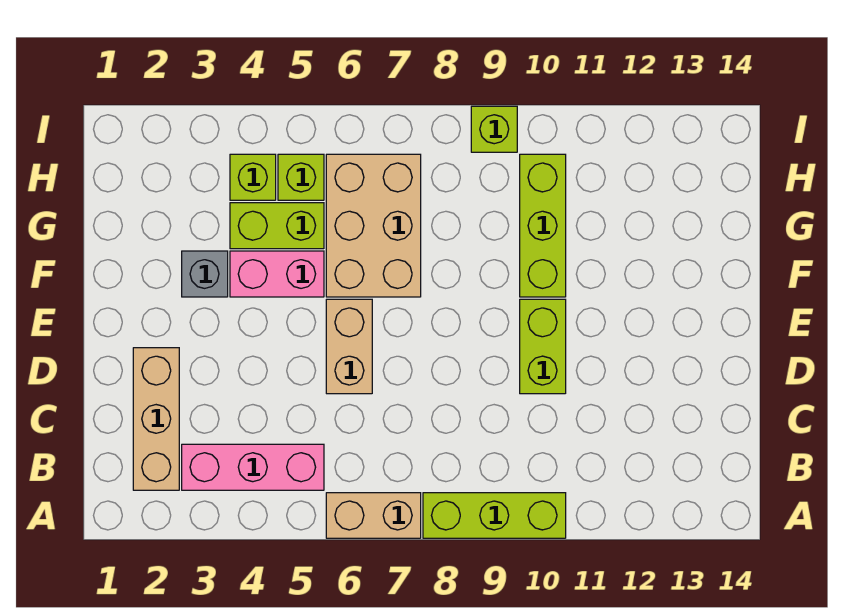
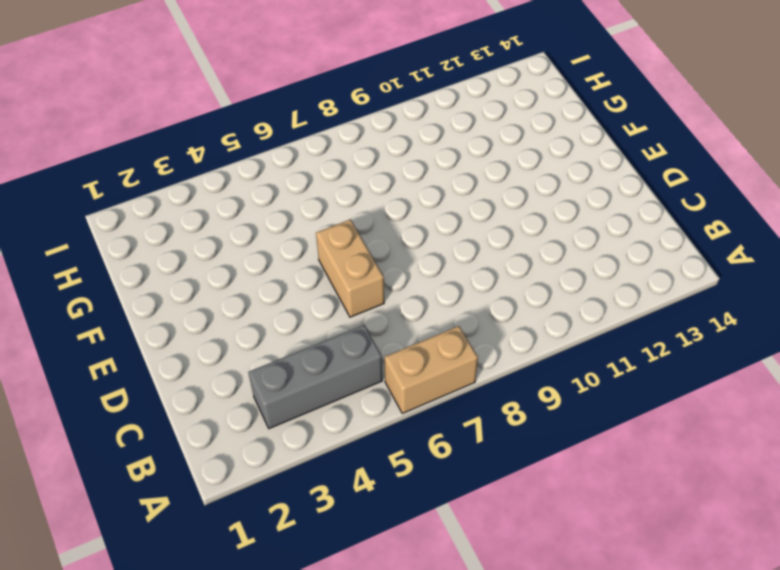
grey 1x3 brick [248,325,382,429] -> pink 1x3 brick [182,444,324,490]
none -> lime 1x3 brick [423,493,566,538]
none -> tan 1x3 brick [133,348,179,490]
none -> lime 1x2 brick [520,299,566,394]

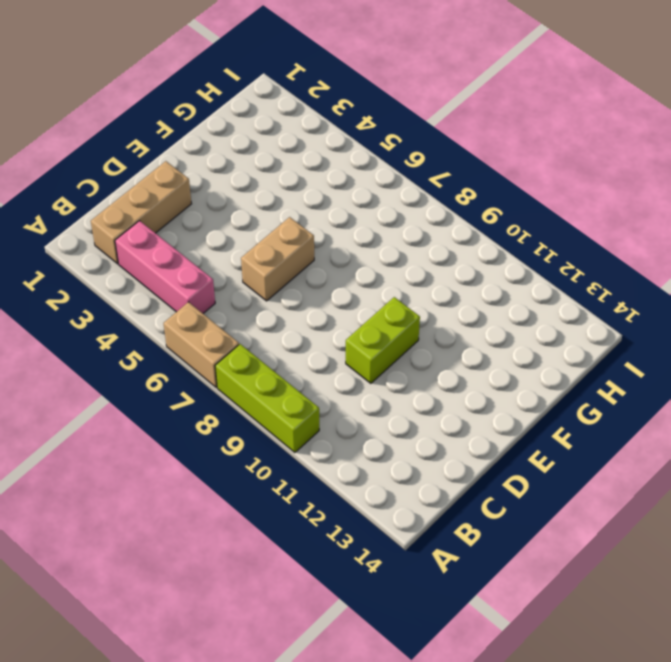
none -> grey 1x1 brick [182,251,228,297]
none -> pink 1x2 brick [230,251,324,297]
none -> tan 2x3 brick [326,154,421,297]

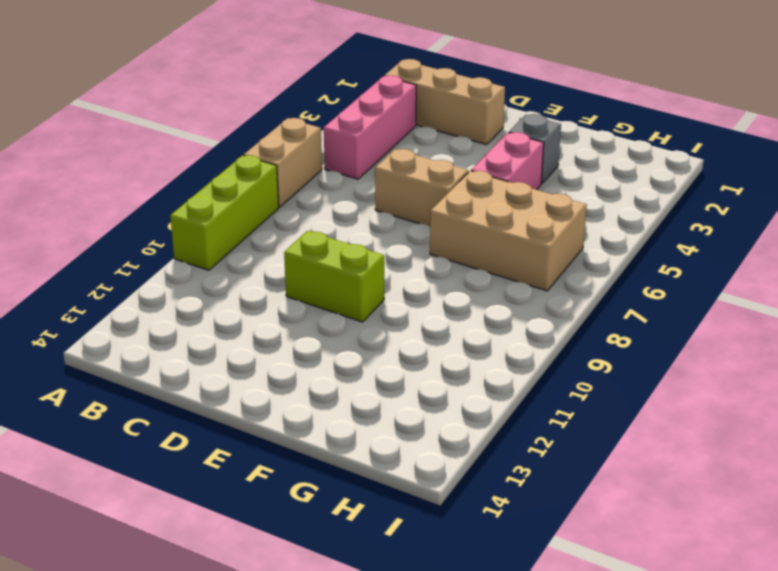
none -> lime 1x3 brick [520,154,566,297]
none -> lime 1x2 brick [230,203,324,249]
none -> lime 1x1 brick [230,154,276,200]

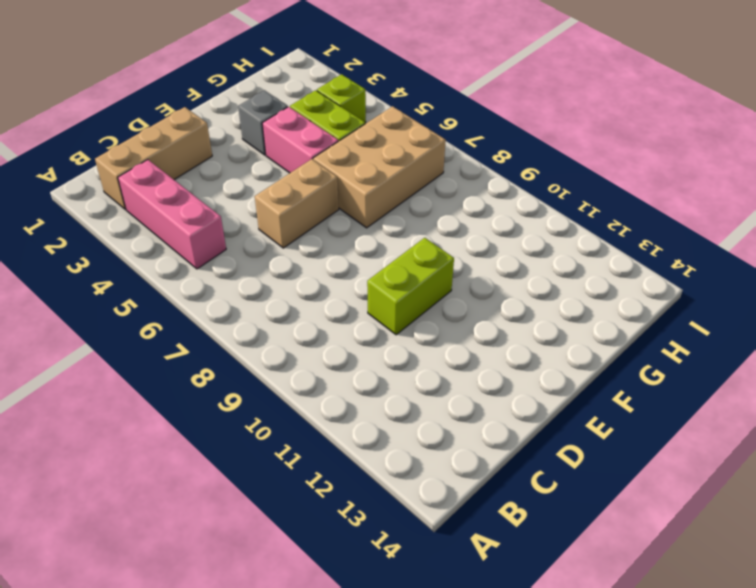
none -> tan 1x2 brick [326,493,421,538]
none -> lime 1x3 brick [423,493,566,538]
none -> lime 1x3 brick [520,154,566,297]

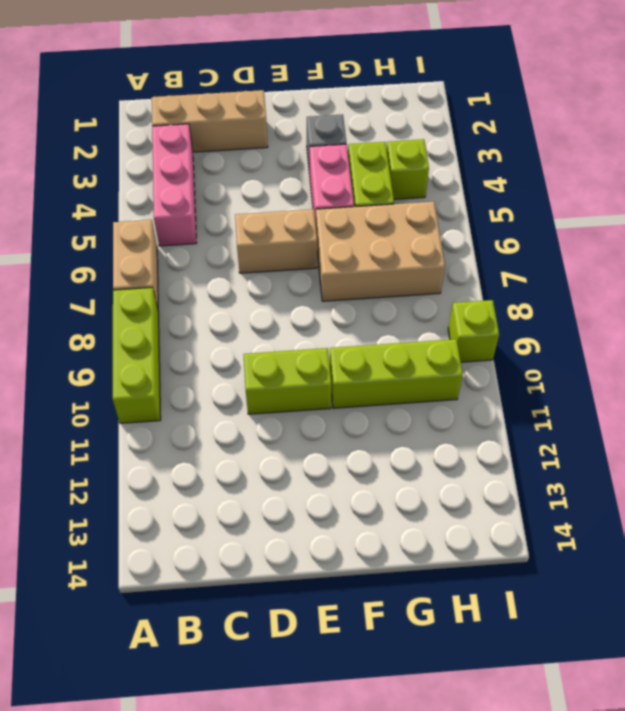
none -> lime 1x1 brick [278,154,324,200]

